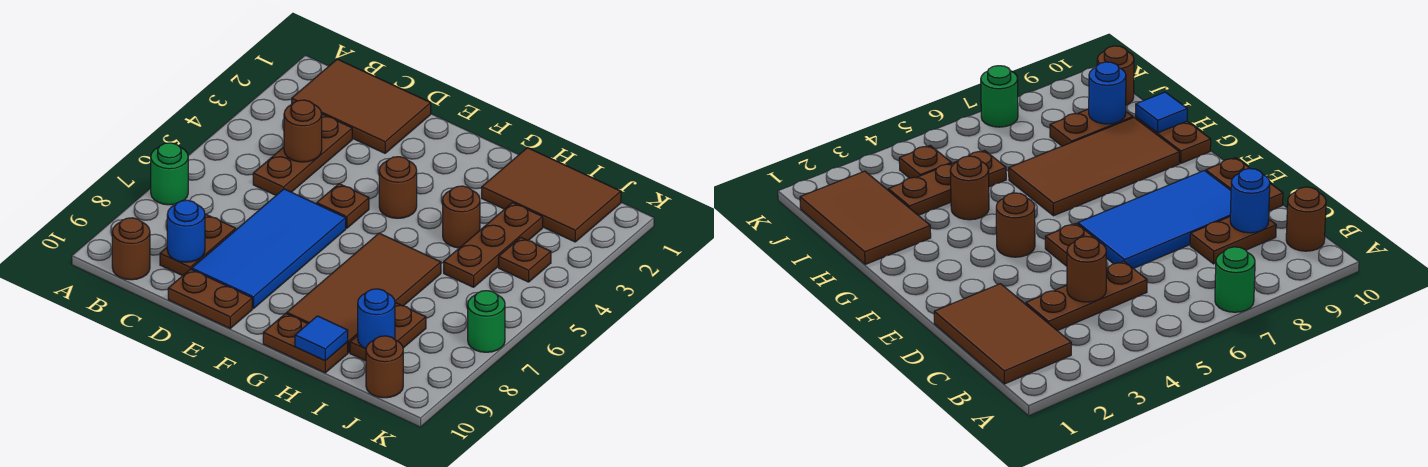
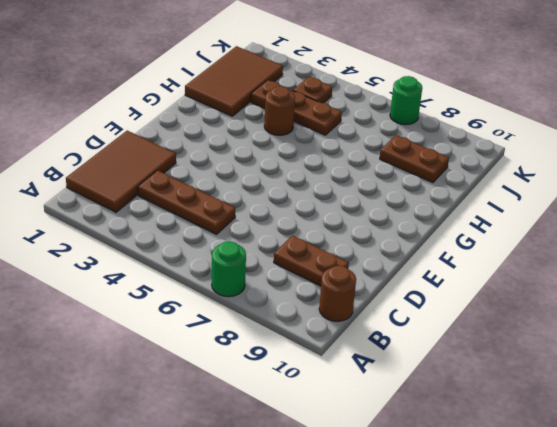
none -> blue 2x4 tile [192,189,346,309]
none -> brown 1x2 plate [168,269,252,328]
none -> brown 1x1 plate [317,184,369,228]

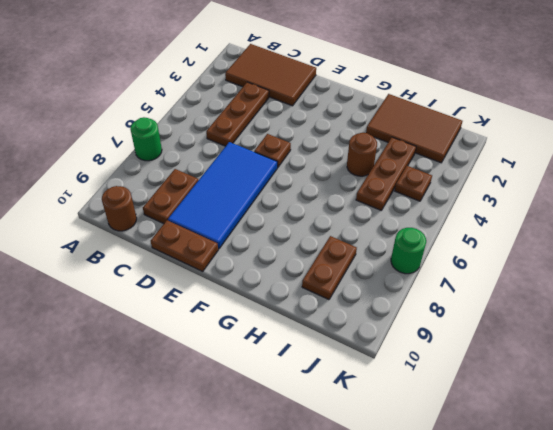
none -> brown 1x1 round brick [379,157,417,218]
none -> brown 2x4 tile [286,233,441,353]
none -> brown 1x2 plate [263,313,348,373]

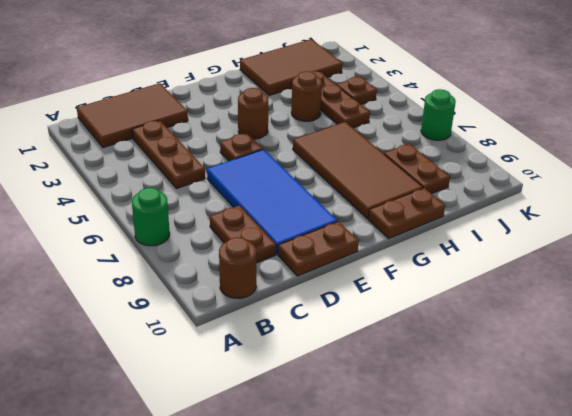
none -> brown 1x1 round brick [366,336,403,398]
none -> brown 1x1 round brick [284,100,322,162]
none -> blue 1x1 round brick [167,200,205,262]

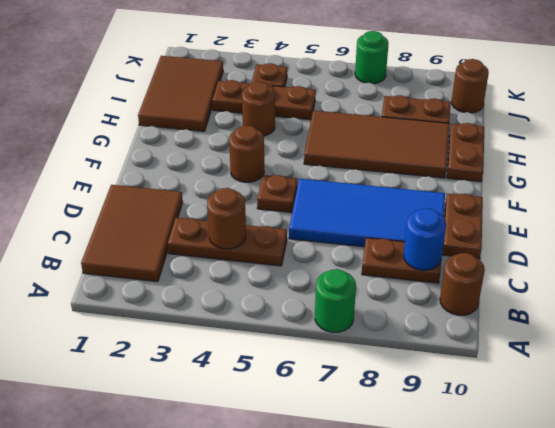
none -> blue 1x1 tile [295,316,348,361]
none -> blue 1x1 round brick [358,289,395,349]

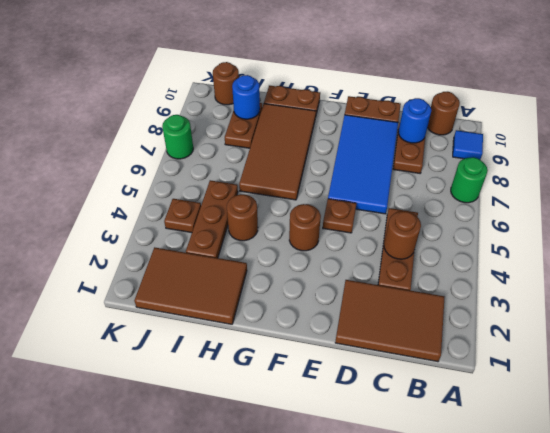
blue 1x1 tile [453,130,483,160] -> blue 1x1 tile moved to [295,316,348,361]

